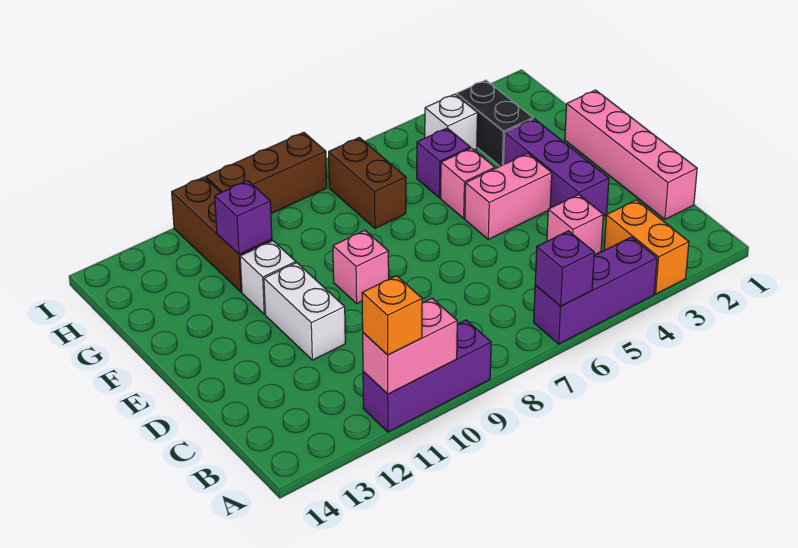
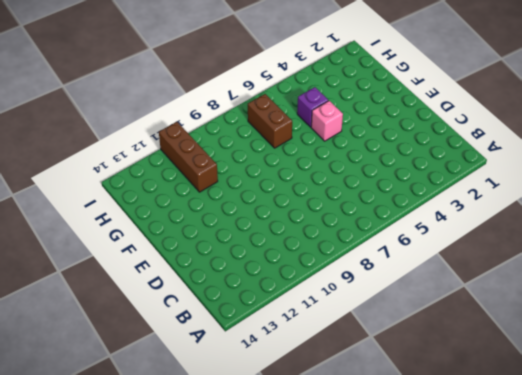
none -> orange 1x2 brick [604,200,689,294]
none -> purple 1x3 brick [534,237,657,344]
none -> purple 1x3 brick [363,320,491,432]

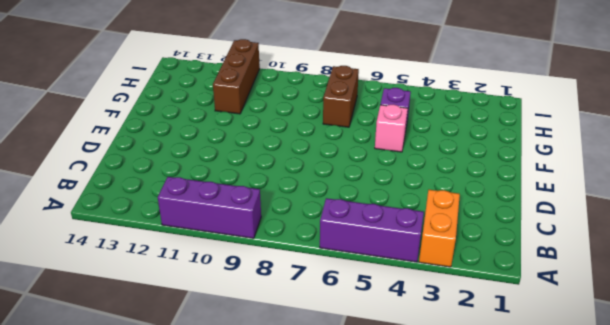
none -> pink 1x4 brick [565,90,697,219]
none -> pink 1x1 brick [547,194,603,255]
none -> purple 1x3 brick [504,119,609,217]

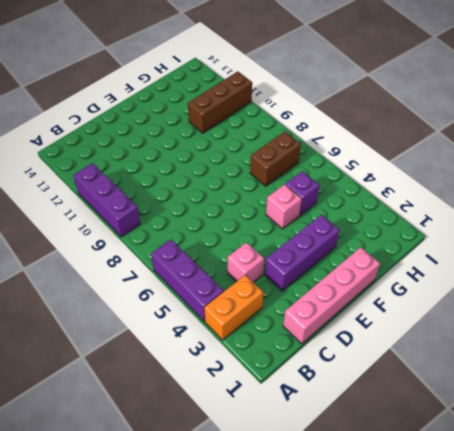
none -> white 1x2 brick [264,263,345,360]
none -> pink 1x2 brick [465,153,552,239]
none -> pink 1x1 brick [333,231,389,303]

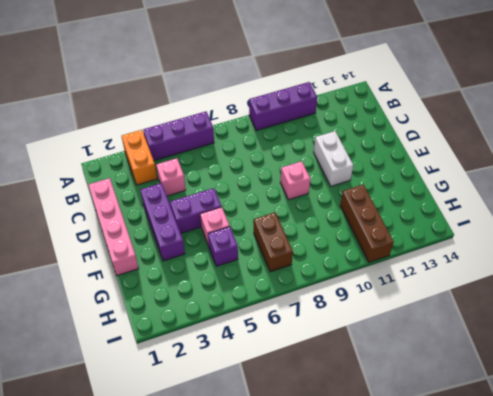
purple 1x2 brick [170,188,222,233] -> pink 1x2 brick [465,153,552,239]
none -> white 1x1 brick [240,241,296,314]
none -> black 1x2 brick [456,80,533,166]
none -> white 1x1 brick [425,94,478,150]

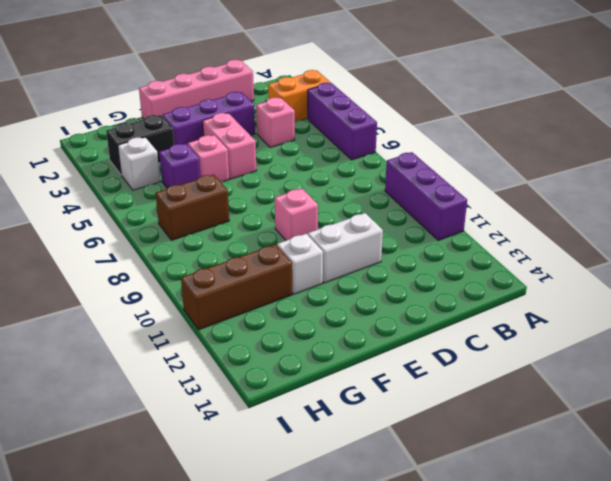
none -> brown 1x3 brick [206,132,327,214]
none -> purple 1x1 brick [535,231,594,306]
none -> pink 1x2 brick [363,298,457,394]

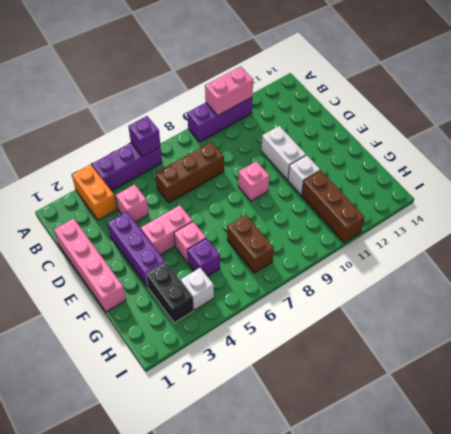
brown 1x3 brick [155,142,224,203] -> brown 1x3 brick moved to [206,132,327,214]
none -> purple 1x1 brick [215,181,272,254]
none -> orange 1x1 brick [362,276,422,355]

